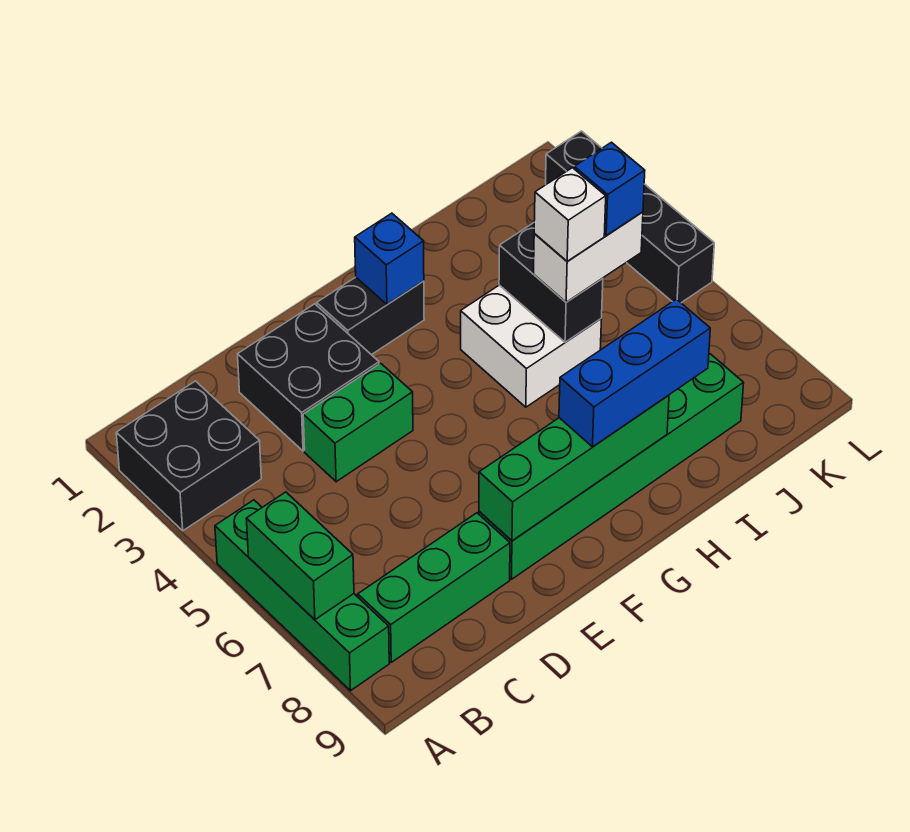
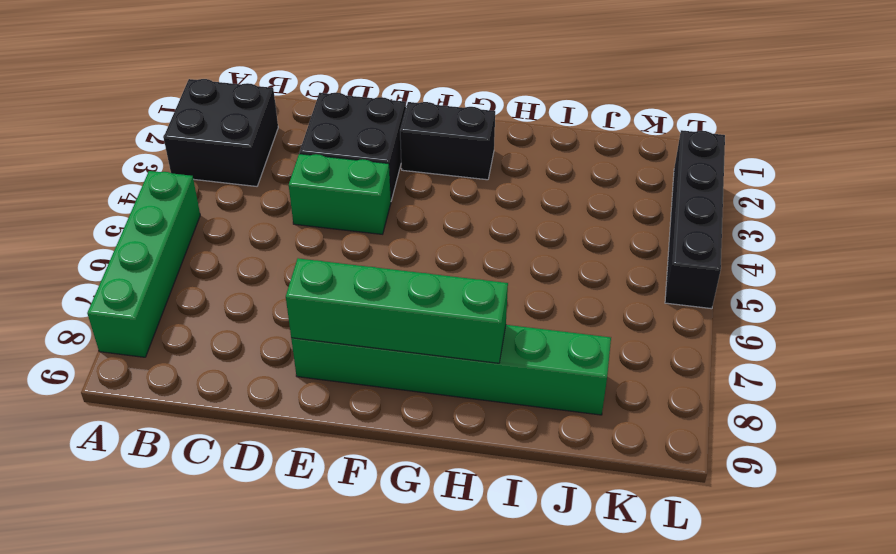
none -> green 1x3 brick [358,513,510,662]
none -> white 2x2 brick [461,285,601,407]
none -> green 1x2 brick [246,492,354,620]

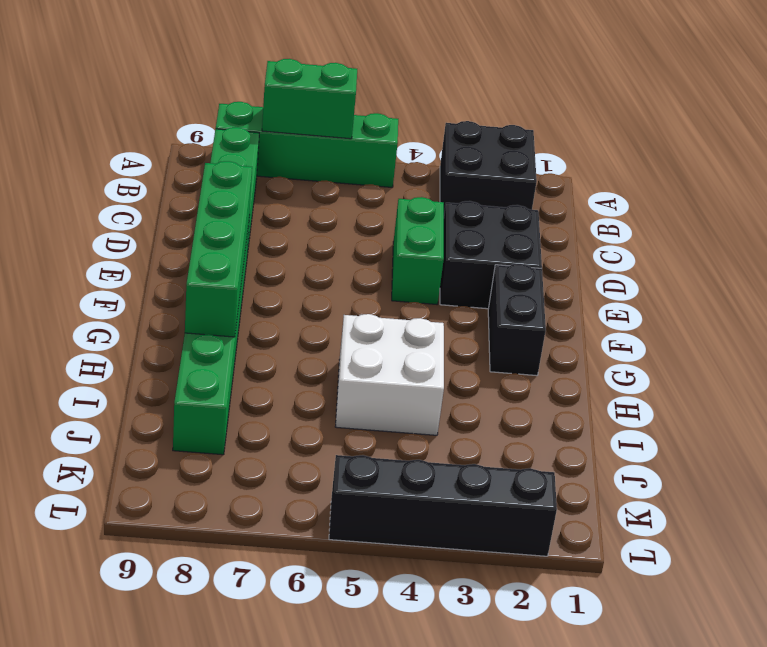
none -> blue 1x1 brick [355,213,424,304]
none -> black 1x2 brick [499,223,603,342]
none -> blue 1x3 brick [559,299,710,447]

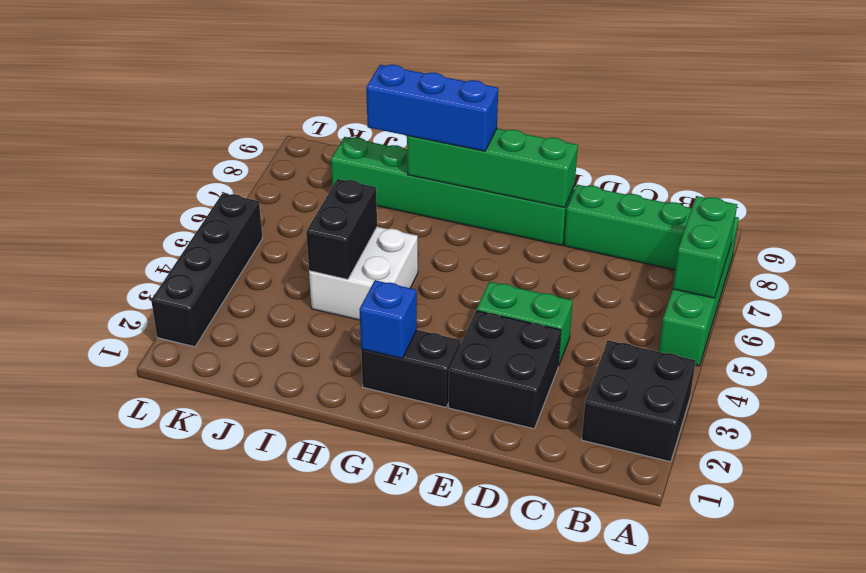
none -> white 1x2 brick [534,212,643,302]
none -> white 1x1 brick [534,168,606,261]
none -> blue 1x1 brick [574,142,645,235]

